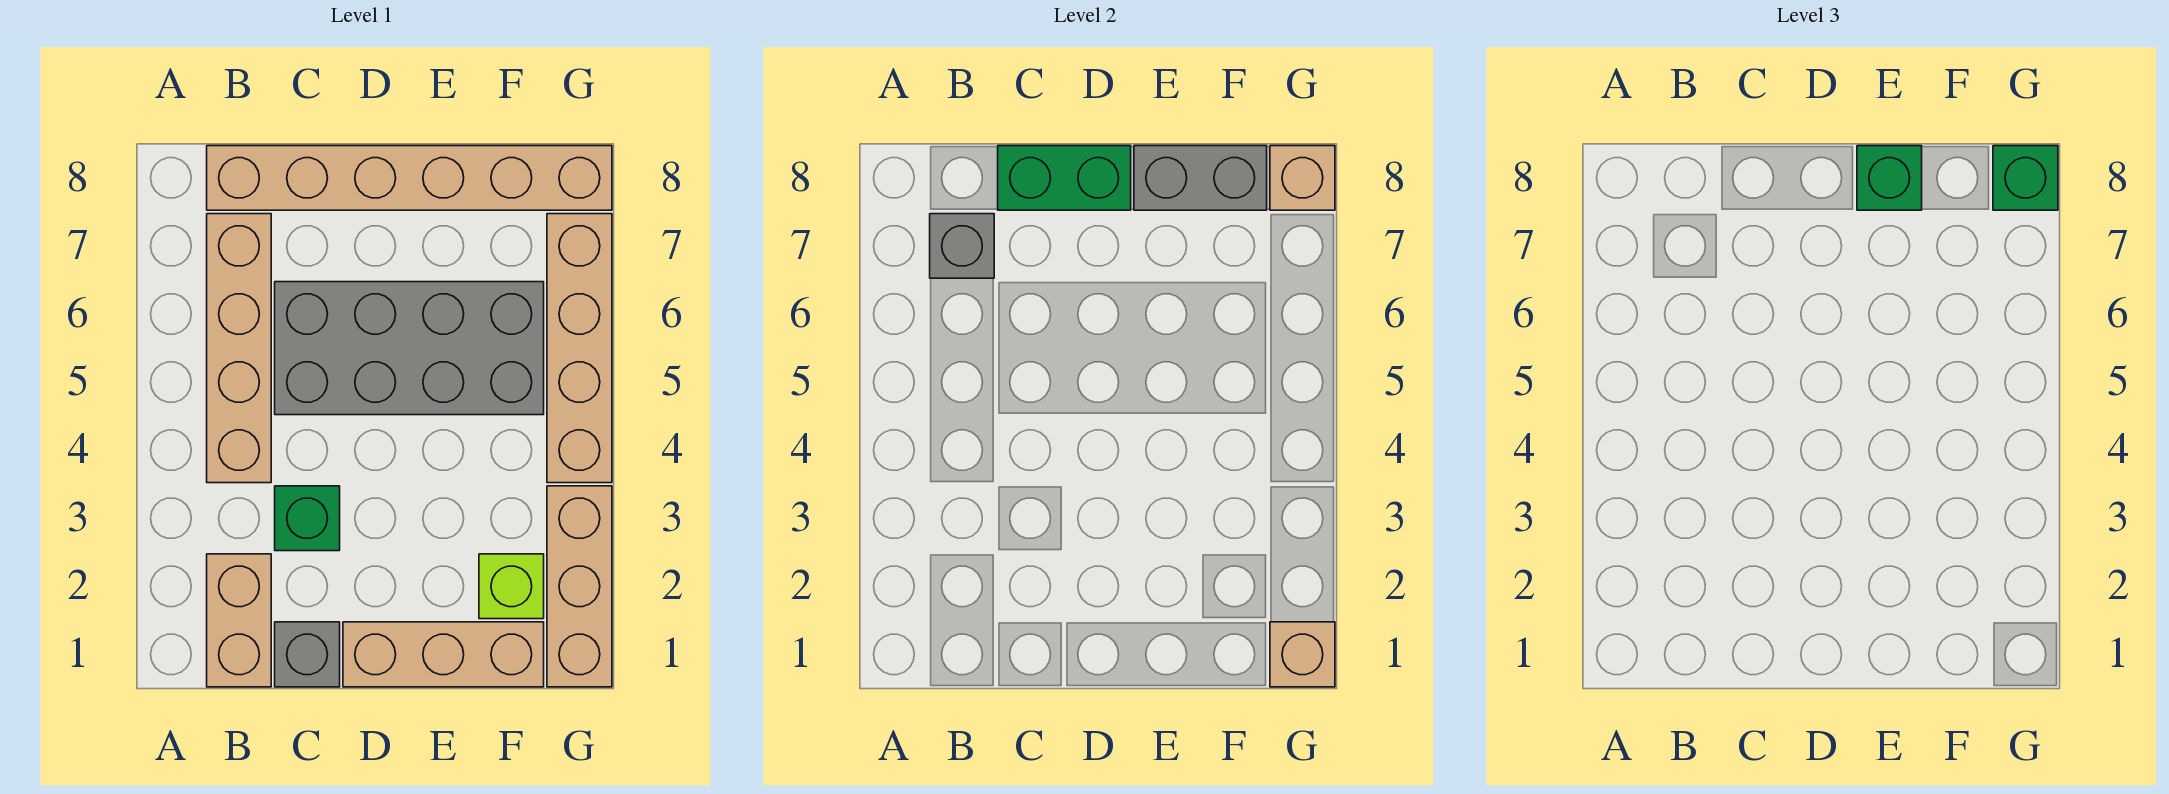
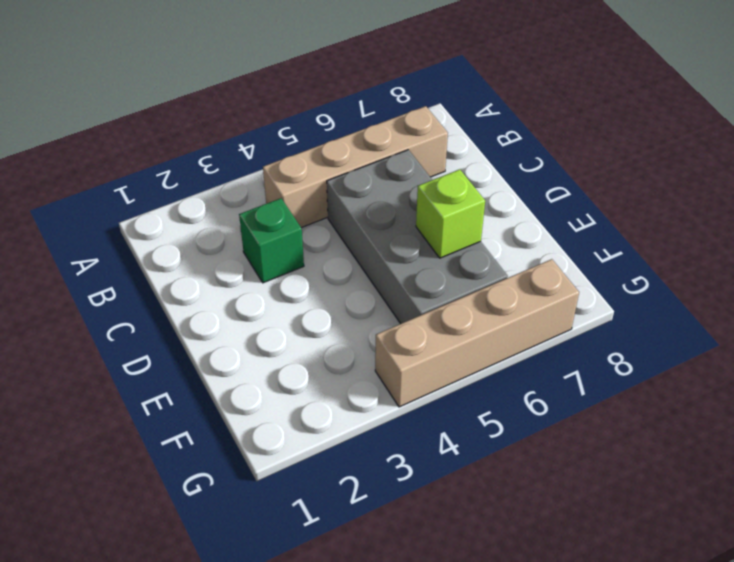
lime 1x1 brick [416,169,485,258] -> lime 1x1 brick moved to [479,554,544,619]
none -> tan 1x2 brick [207,554,271,687]
none -> tan 1x6 brick [207,146,612,210]
none -> grey 1x1 brick [275,622,340,687]

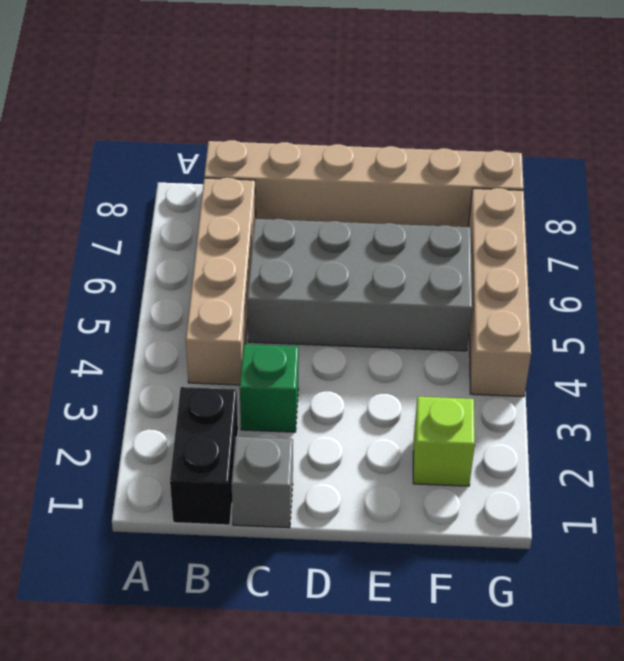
black 1x2 brick [170,387,238,525] -> tan 1x2 brick [207,554,271,687]
none -> tan 1x3 brick [343,622,544,687]
none -> tan 1x3 brick [547,486,612,687]
none -> grey 1x1 brick [930,214,994,278]

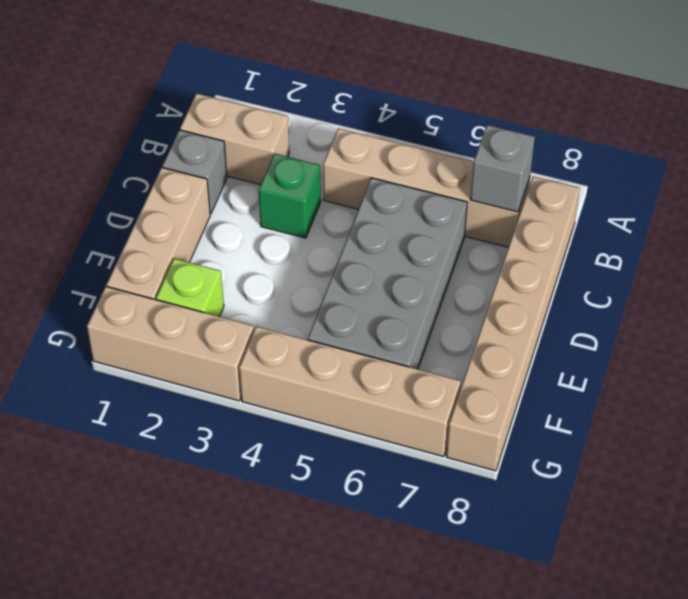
none -> green 1x2 brick [998,146,1131,210]
none -> grey 1x2 brick [1134,146,1267,210]
none -> tan 1x1 brick [1270,622,1335,687]

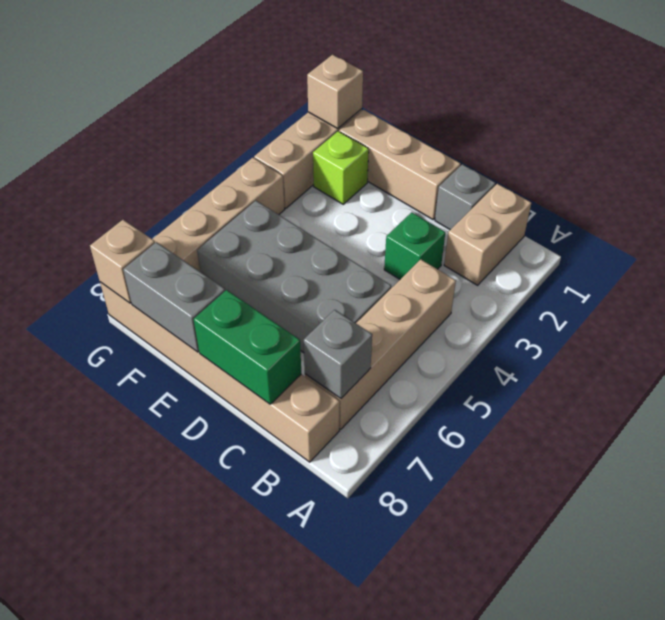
none -> green 1x1 brick [1857,146,1922,210]
none -> green 1x1 brick [1993,146,2058,210]

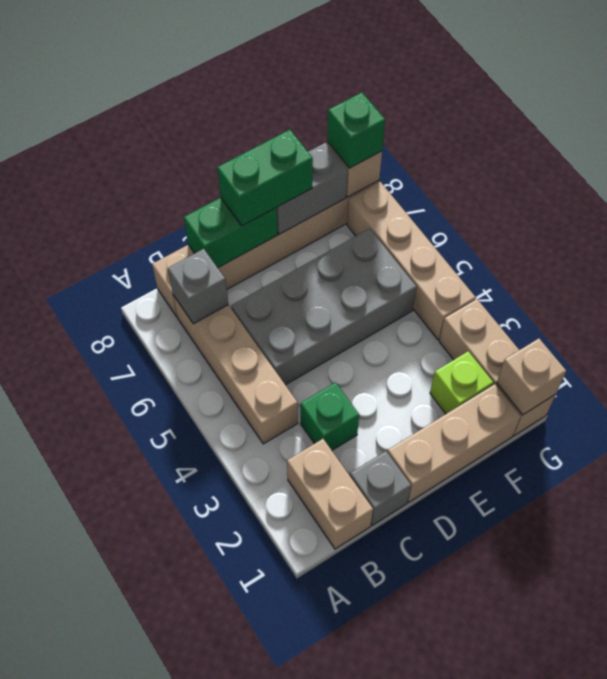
green 1x2 brick [217,130,313,226] -> green 1x1 brick [1857,146,1922,210]

